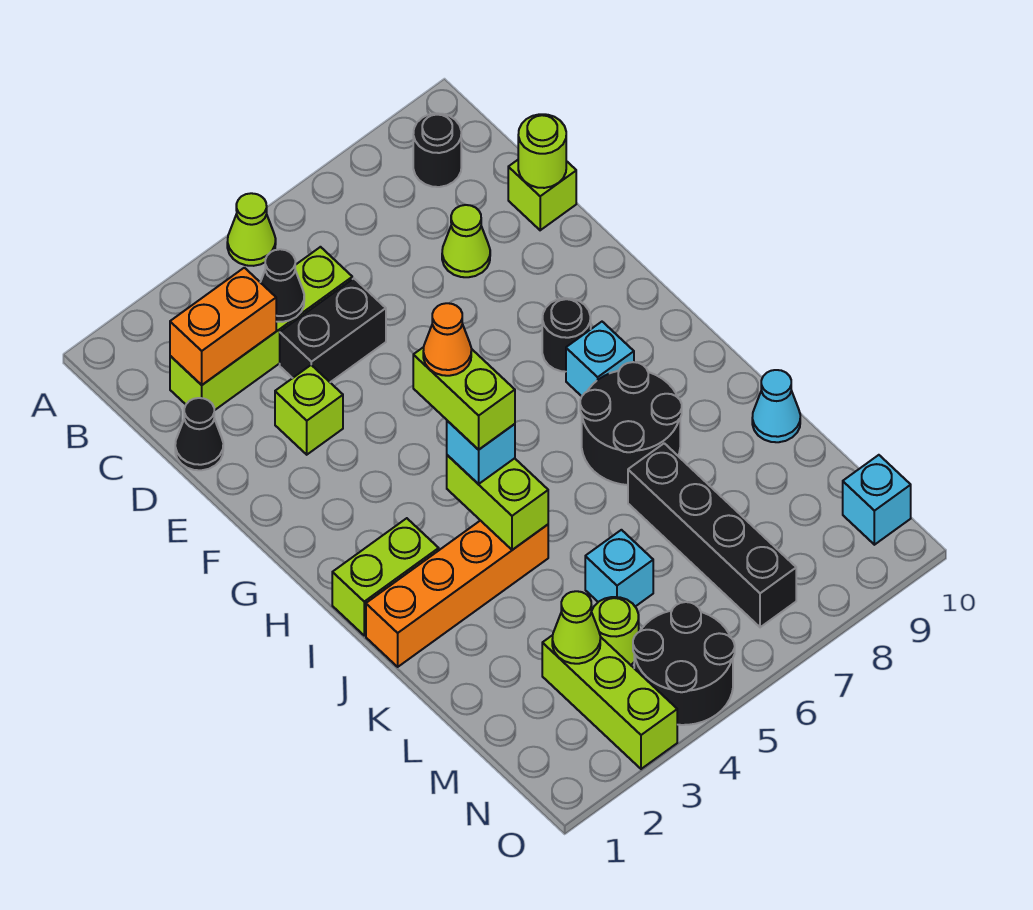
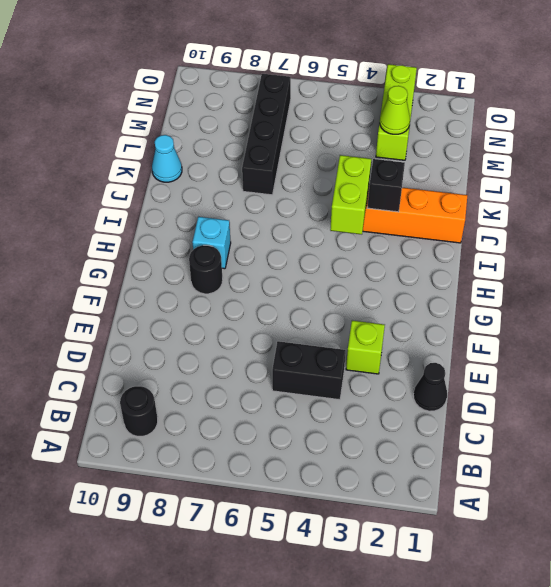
black 1x1 brick [368,159,405,212] -> none
none -> lime 1x1 cone [227,193,276,266]
none -> lime 1x4 brick [170,247,352,410]
none -> lime 1x1 cone [442,205,490,277]

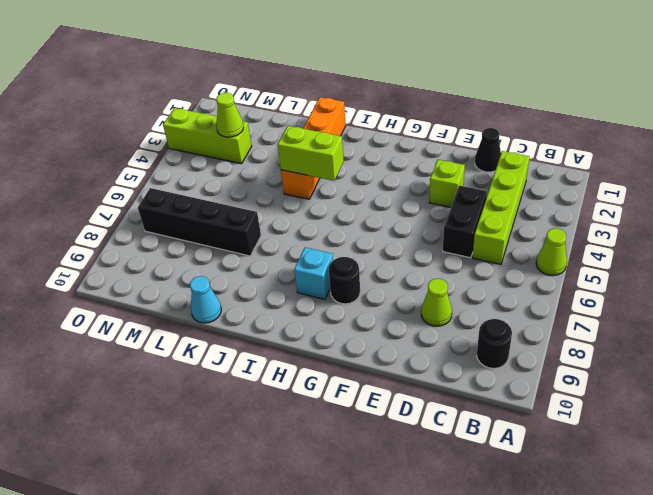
none -> lime 1x1 brick [508,160,576,230]
none -> lime 1x2 brick [332,518,439,635]
none -> black 2x2 round brick [580,362,682,485]

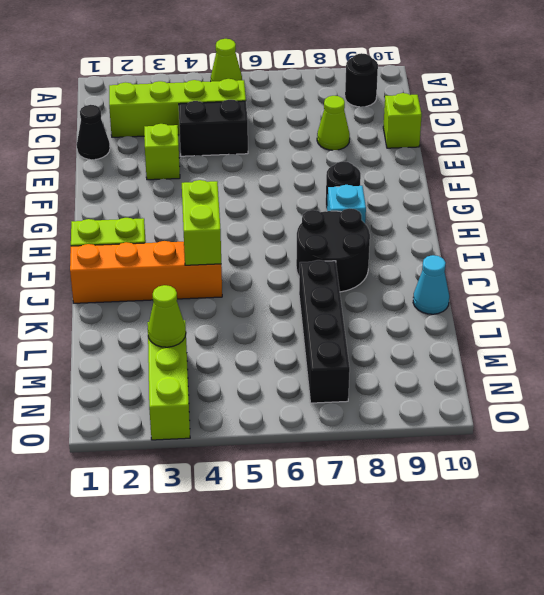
none -> cyan 1x1 brick [585,530,653,607]
none -> lime 1x1 round brick [591,597,639,665]
none -> black 2x2 round brick [633,602,735,725]

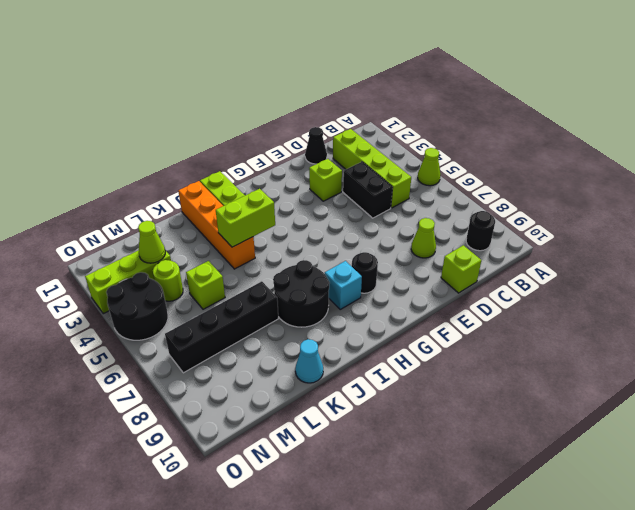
lime 1x1 brick [186,261,225,309] -> cyan 1x1 brick [585,530,653,607]
none -> cyan 1x1 brick [843,455,911,545]
none -> orange 1x2 brick [170,268,276,385]
none -> black 1x1 cone [260,249,304,322]

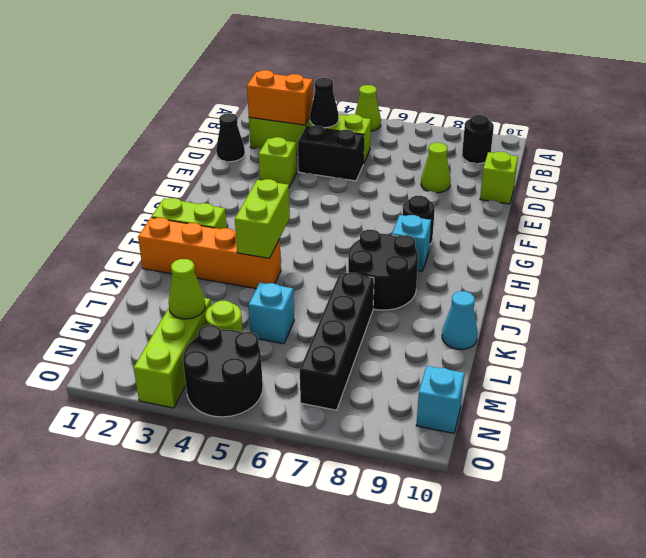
none -> lime 1x1 round brick [518,114,566,188]
none -> cyan 1x1 brick [447,421,515,484]
none -> lime 1x2 brick [413,347,515,450]

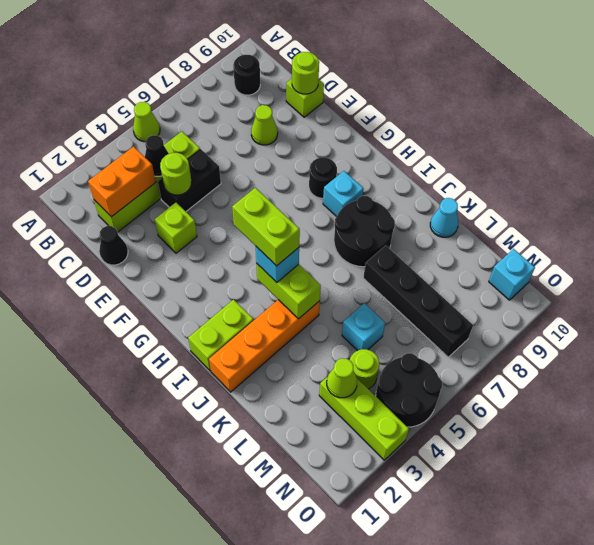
lime 1x1 round brick [160,153,192,195] -> none
none -> orange 1x1 cone [423,303,471,376]

